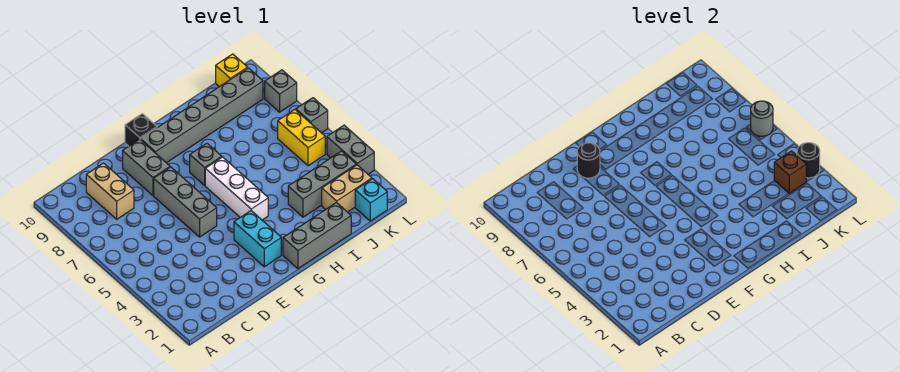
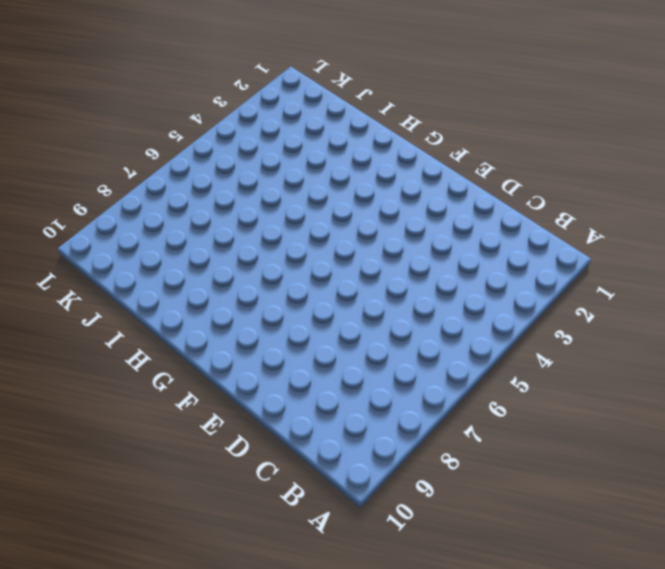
none -> tan 1x2 brick [86,163,134,219]
none -> grey 1x3 brick [154,167,217,237]
none -> grey 1x2 brick [123,139,170,195]

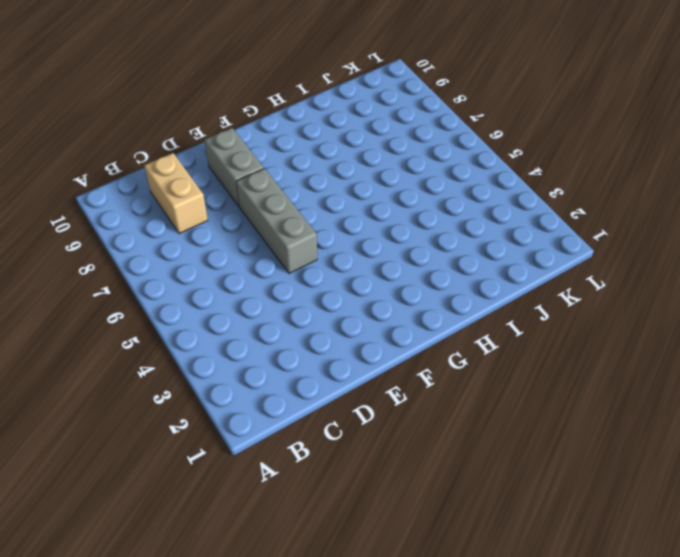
none -> cyan 1x2 brick [234,211,281,267]
none -> grey 1x6 brick [141,68,263,163]
none -> black 1x1 brick [125,114,157,146]

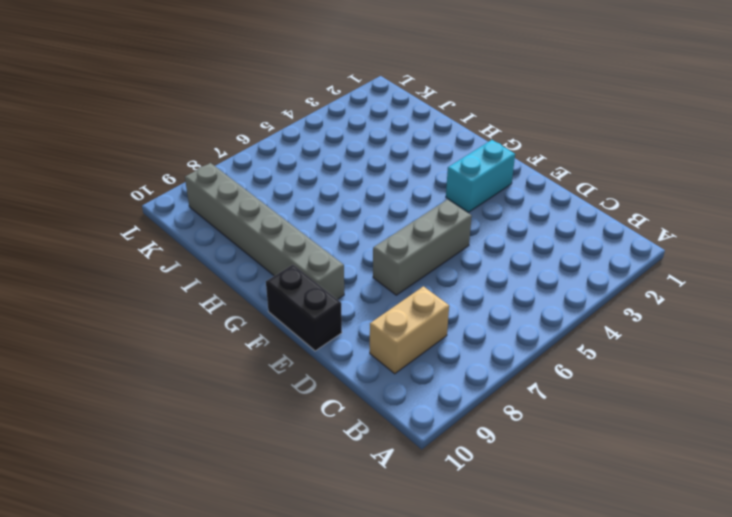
black 1x2 brick [266,265,342,351] -> black 1x1 brick [125,114,157,146]
none -> grey 1x2 brick [123,139,170,195]
none -> grey 1x3 brick [283,202,351,269]
none -> white 1x3 brick [205,157,268,220]

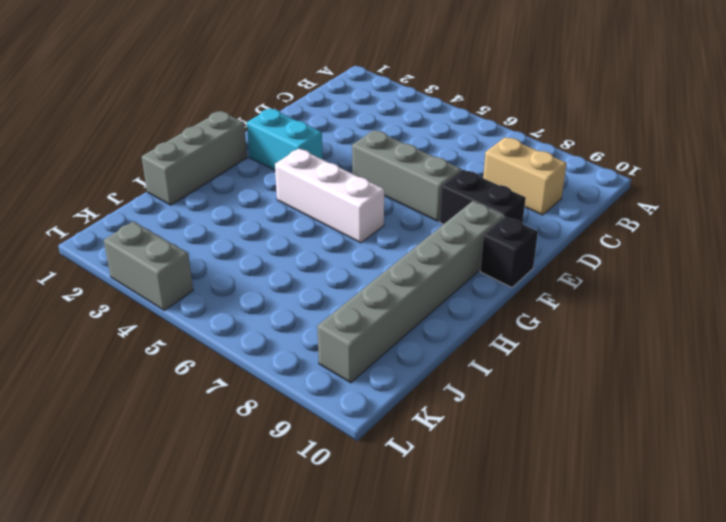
black 1x2 brick [439,170,526,224] -> grey 1x2 brick [123,139,170,195]
none -> grey 1x1 brick [190,143,222,185]
none -> grey 1x3 brick [288,151,356,217]
none -> tan 1x2 brick [322,165,372,212]

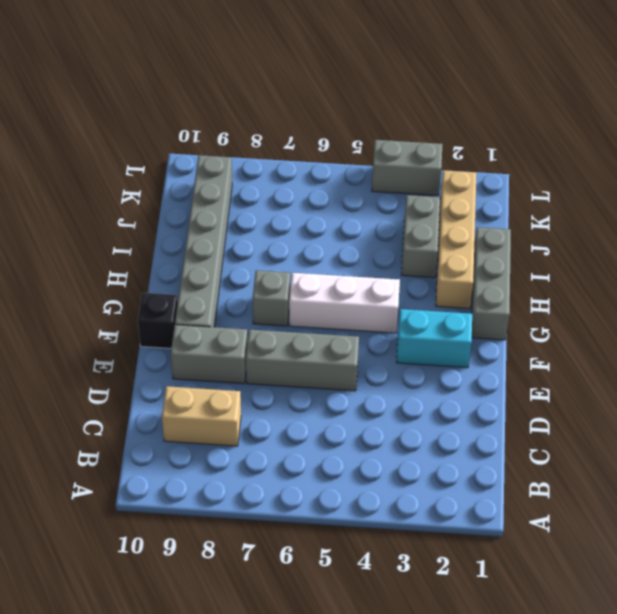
tan 1x4 brick [436,170,476,309] -> tan 1x2 brick [322,165,372,212]
grey 1x2 brick [401,195,440,278] -> grey 1x3 brick [288,151,356,217]
none -> cyan 1x1 brick [355,179,387,221]
none -> yellow 1x2 brick [278,110,325,166]
none -> yellow 1x1 brick [216,54,248,87]

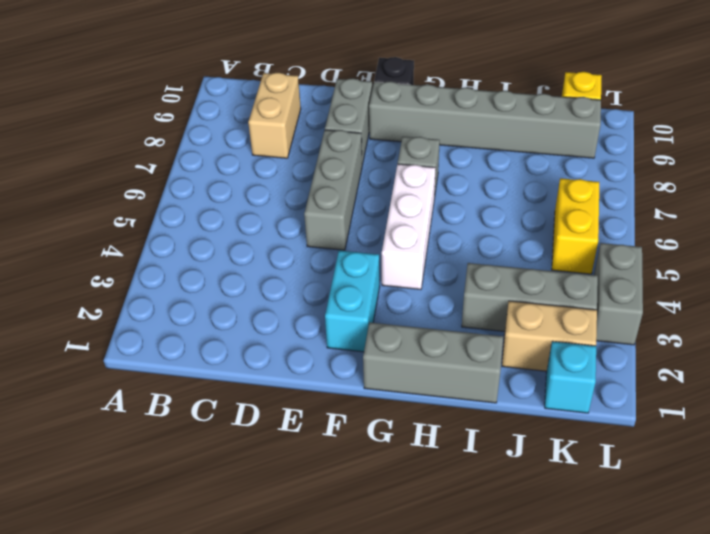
none -> grey 1x1 brick [296,98,328,133]
none -> grey 1x1 brick [265,70,297,112]
none -> black 1x1 round brick [577,143,600,178]

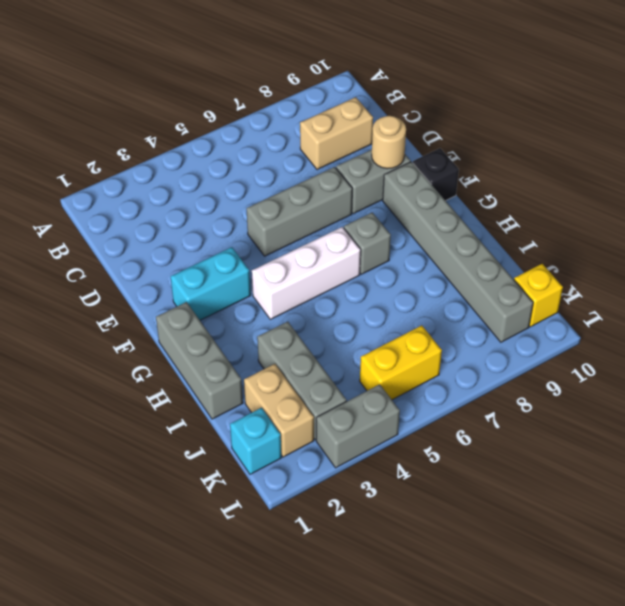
tan 1x1 round brick [372,116,406,169] -> black 1x1 round brick [577,143,600,178]
none -> grey 1x1 brick [296,98,328,133]
none -> grey 1x1 brick [265,70,297,112]
none -> brown 1x1 brick [774,151,806,193]

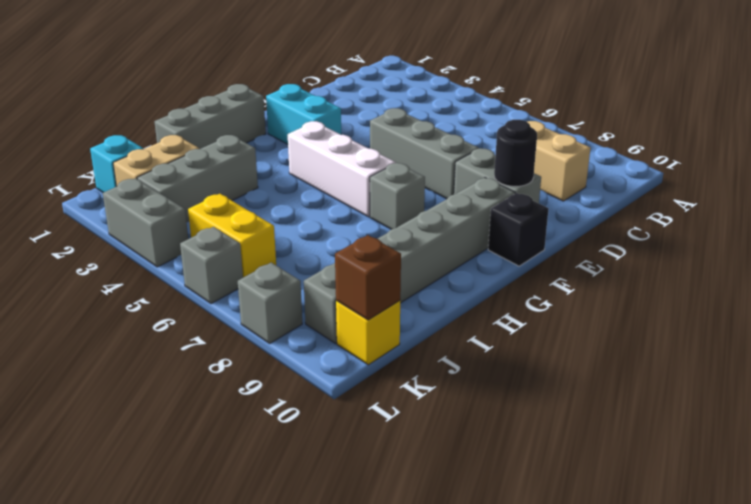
brown 1x1 brick [335,235,401,320] -> brown 1x1 brick moved to [774,151,806,193]
none -> black 1x1 round brick [797,143,820,178]
none -> grey 1x1 round brick [751,101,773,136]

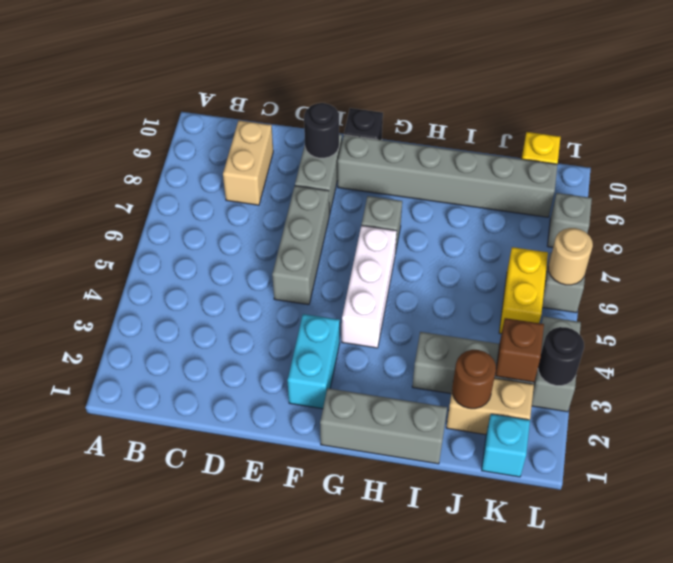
brown 1x1 round brick [452,350,496,409] -> none
tan 1x1 round brick [548,228,593,285] -> grey 1x1 round brick [751,101,773,136]

